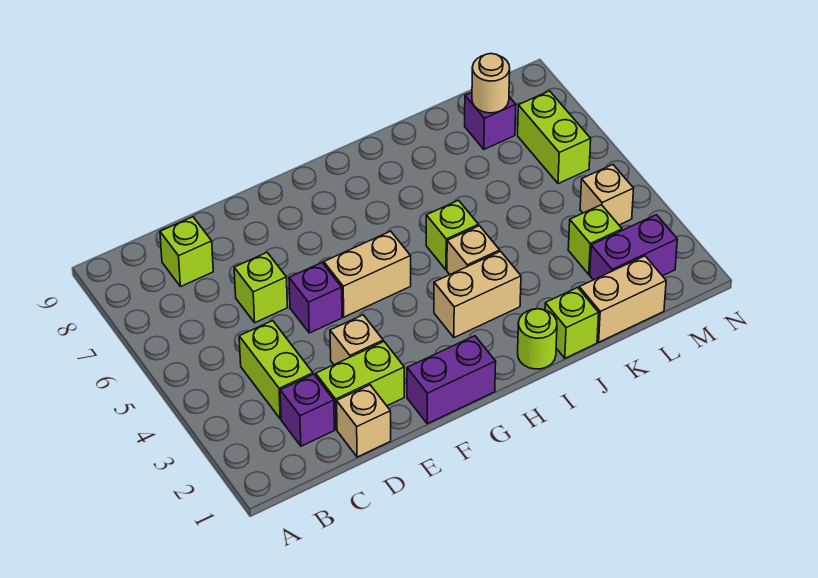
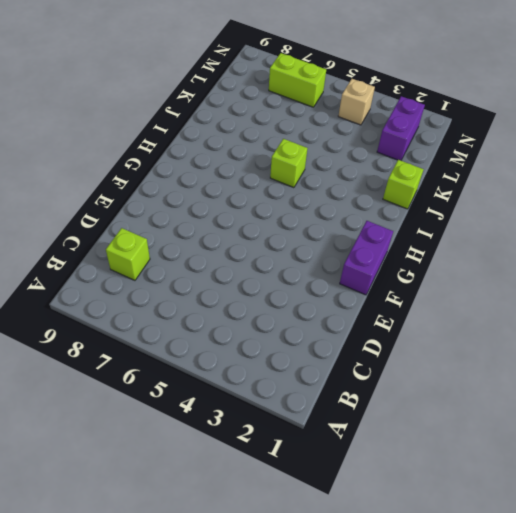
none -> purple 1x1 brick [280,374,334,446]
none -> lime 1x2 brick [239,321,313,419]
none -> tan 1x1 brick [337,385,391,457]

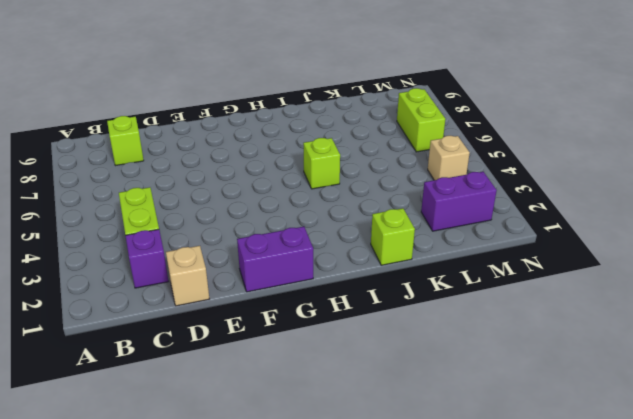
none -> lime 1x2 brick [316,342,404,430]
none -> lime 1x1 brick [234,253,287,323]
none -> tan 1x1 brick [330,315,383,365]

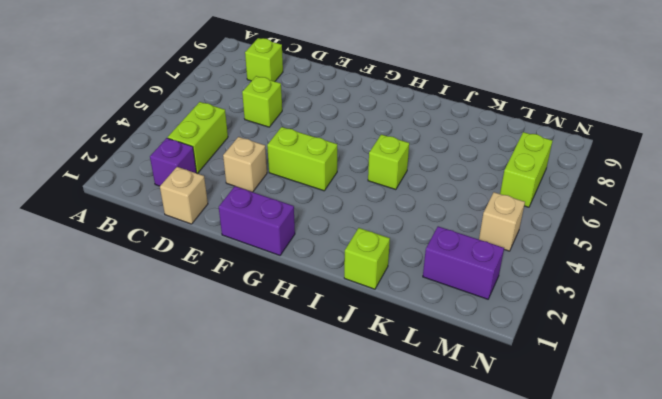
lime 1x2 brick [267,127,337,191] -> lime 1x2 brick moved to [316,342,404,430]
none -> purple 1x1 brick [289,263,342,333]
none -> tan 1x2 brick [324,231,411,317]
none -> tan 1x2 brick [434,251,521,338]

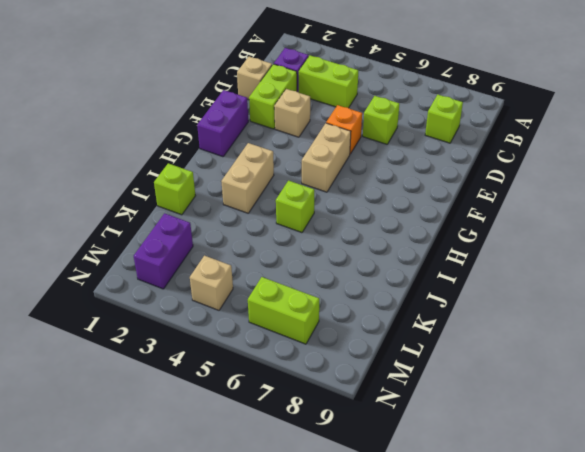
orange 1x1 brick [326,105,362,154] -> purple 1x1 brick [289,263,342,333]
none -> lime 1x1 round brick [518,309,557,369]
none -> tan 1x1 brick [447,226,500,275]
none -> tan 1x2 brick [579,256,666,342]

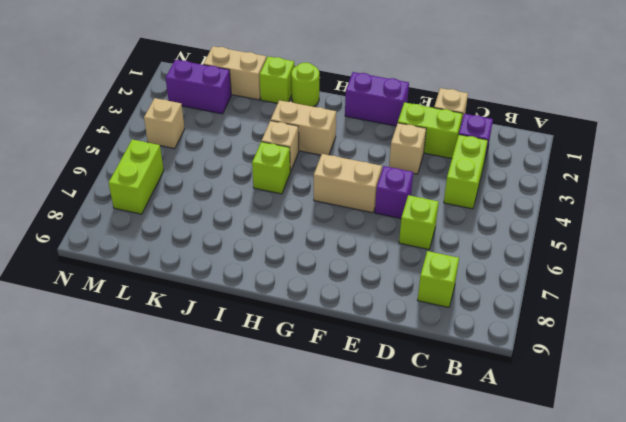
none -> lime 1x1 brick [568,205,622,274]
none -> purple 1x1 brick [465,92,516,149]
none -> tan 1x1 round brick [472,54,510,113]

